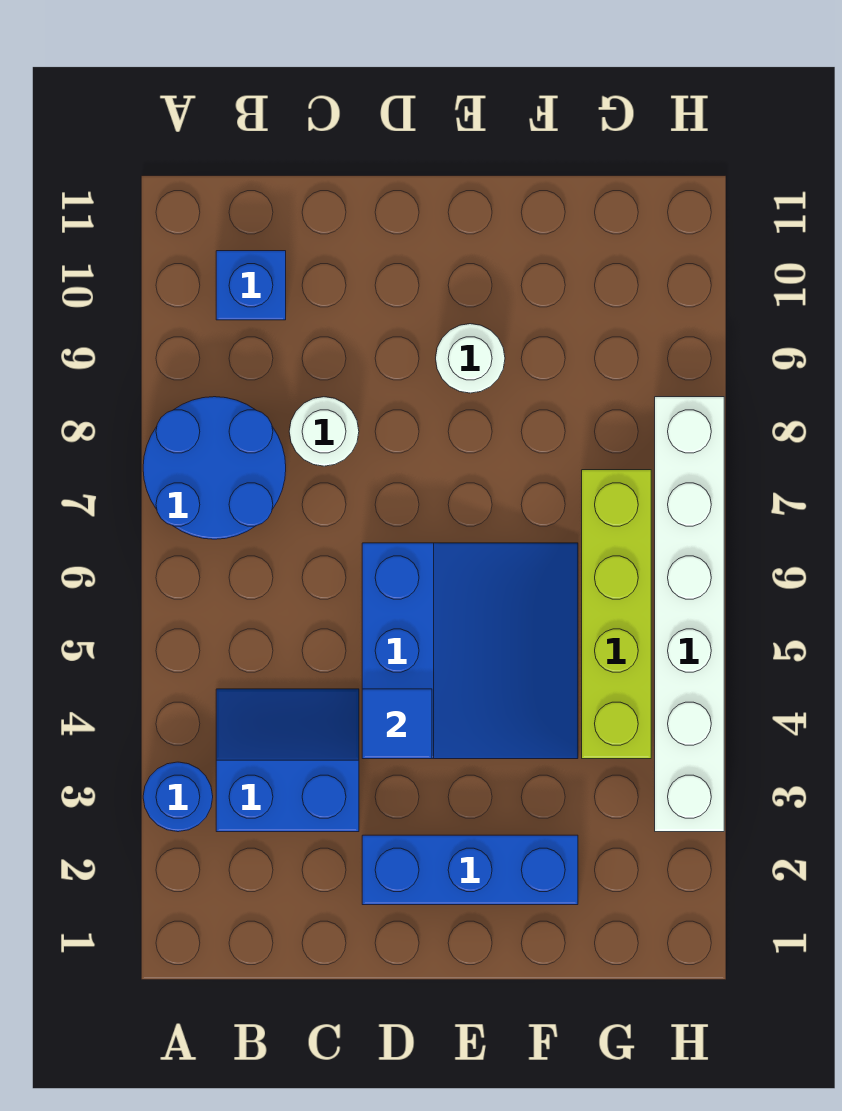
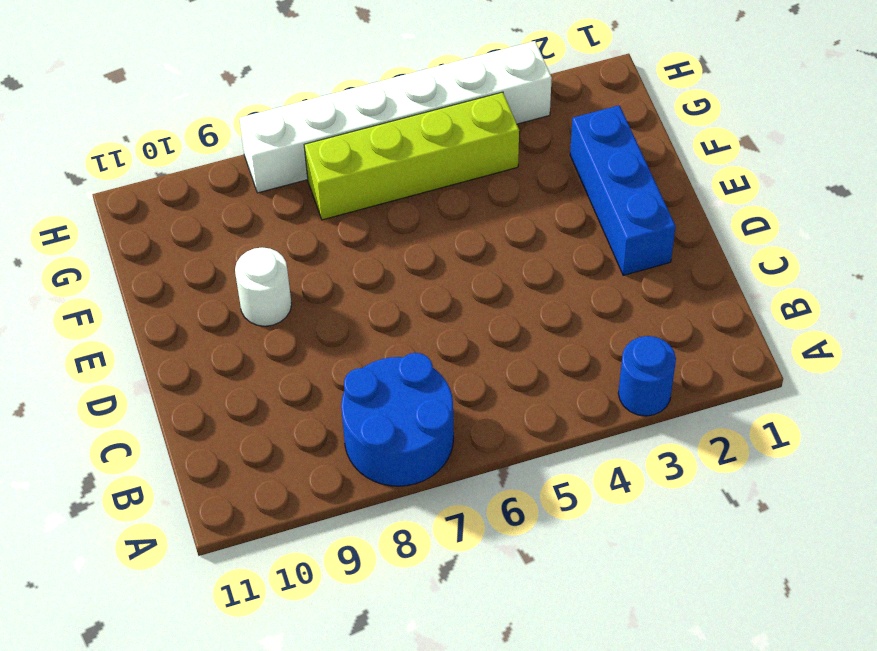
none -> blue 2x2 slope [216,689,359,832]
none -> blue 1x1 brick [216,251,286,320]

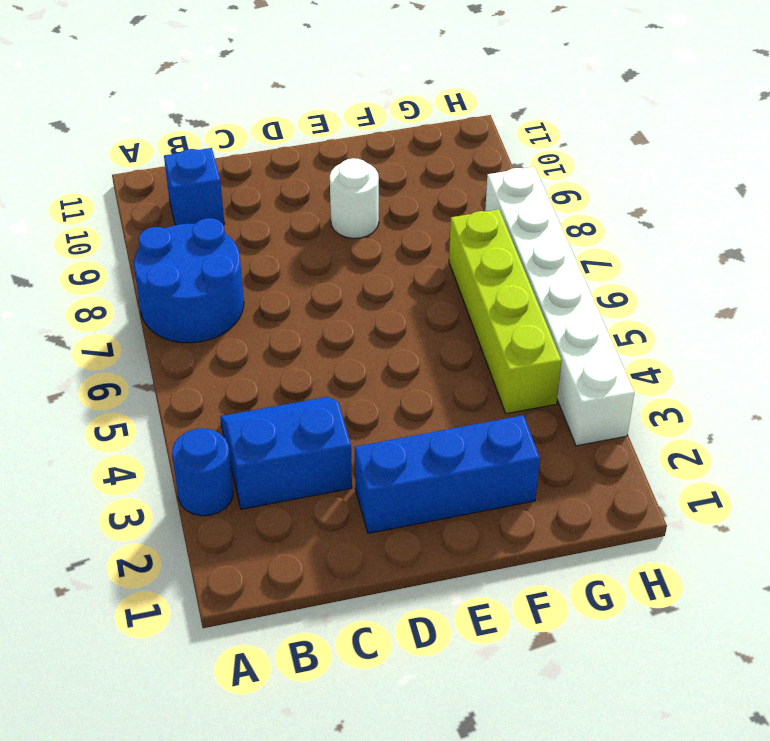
none -> white 1x1 round brick [289,397,359,466]
none -> blue 3x3 slope [362,543,578,759]

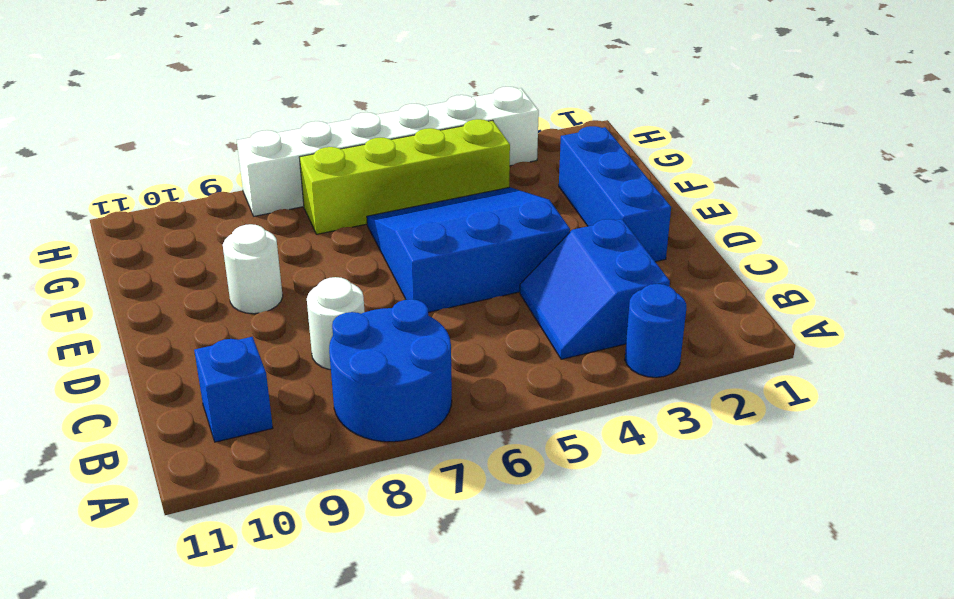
none -> blue 1x1 tile [362,689,432,759]

